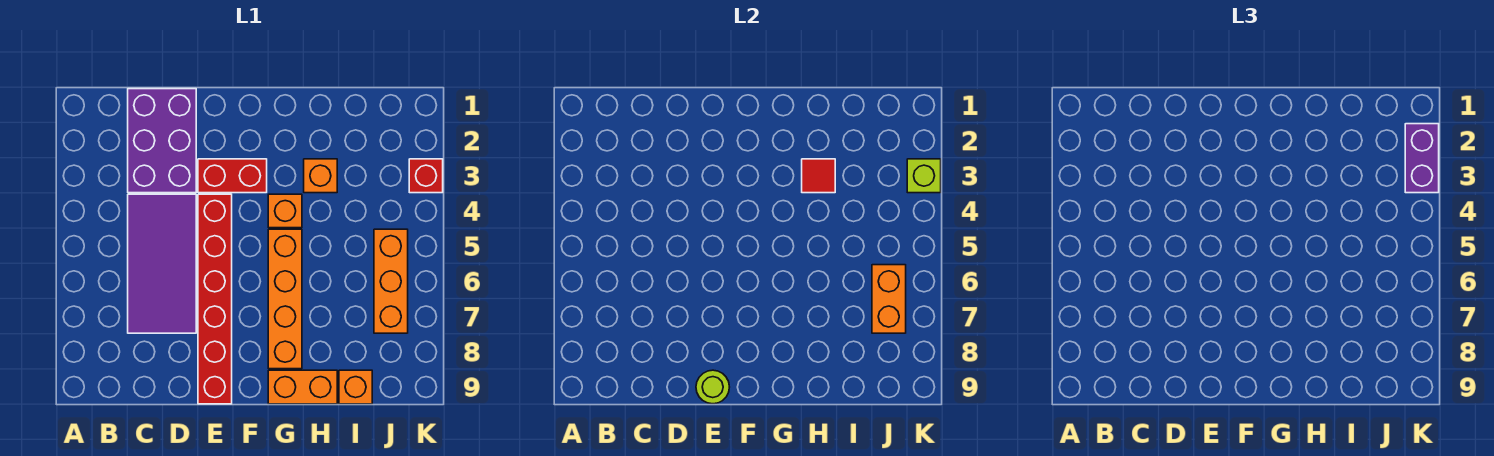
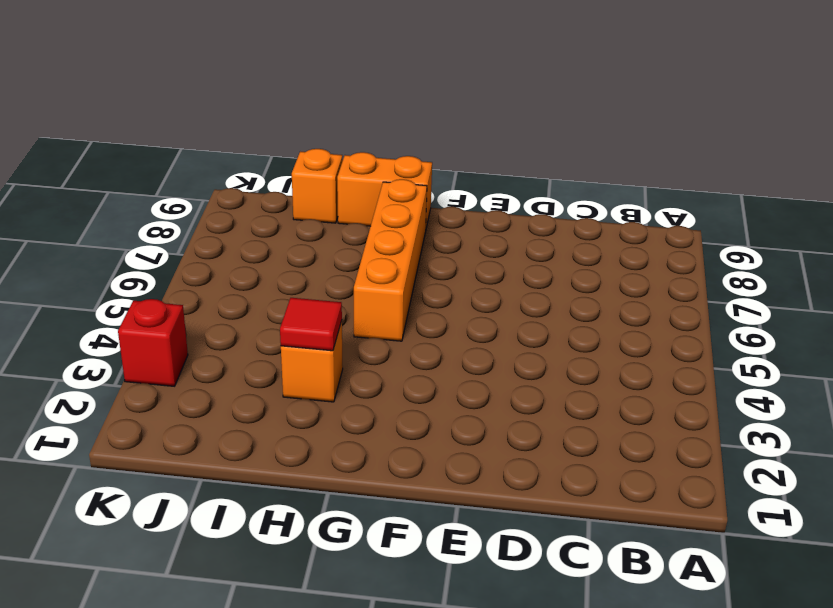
none -> purple 2x3 brick [128,89,196,193]
none -> purple 2x4 tile [128,194,196,333]
none -> red 1x2 brick [198,159,267,193]

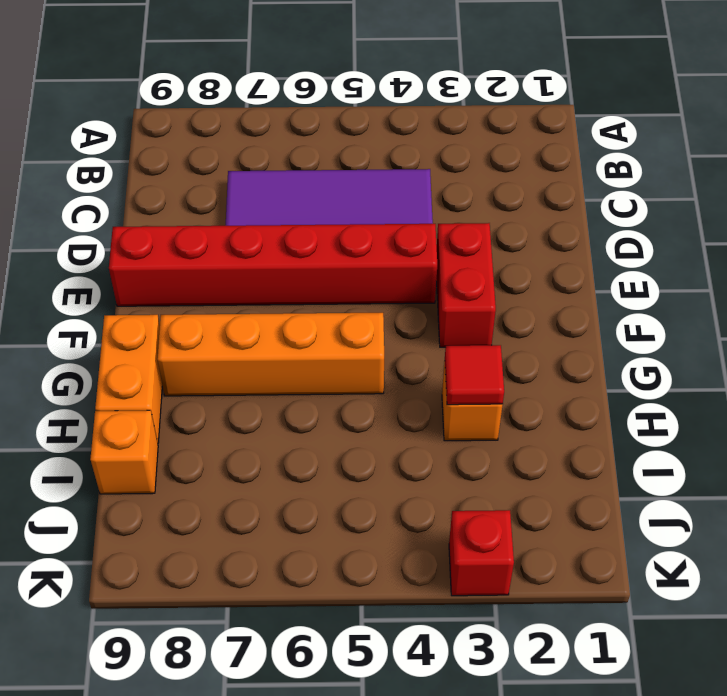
none -> purple 2x3 brick [128,89,196,193]
none -> orange 1x1 brick [268,194,302,228]
none -> orange 1x3 brick [374,229,408,333]

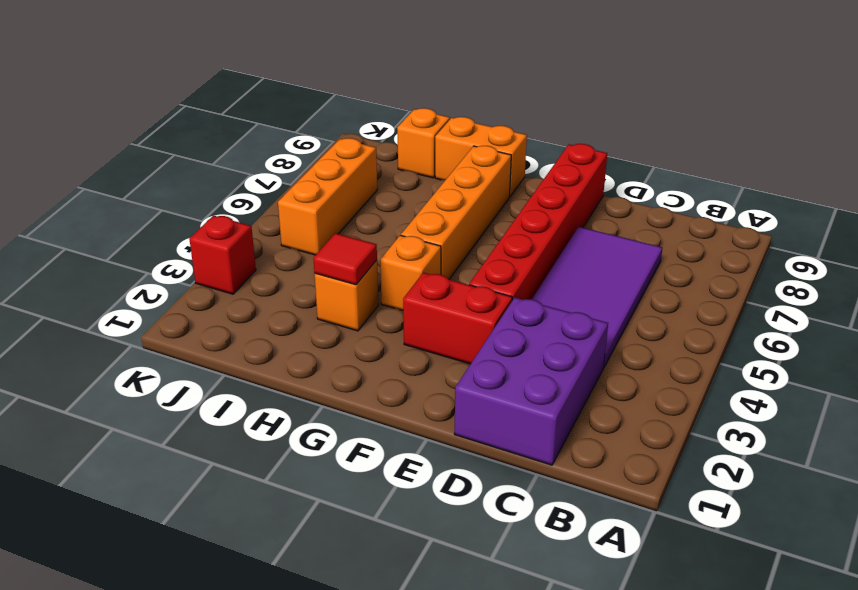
none -> lime 1x1 round brick [696,370,729,404]
none -> orange 1x2 brick [872,265,906,333]
none -> lime 1x1 brick [907,159,941,193]

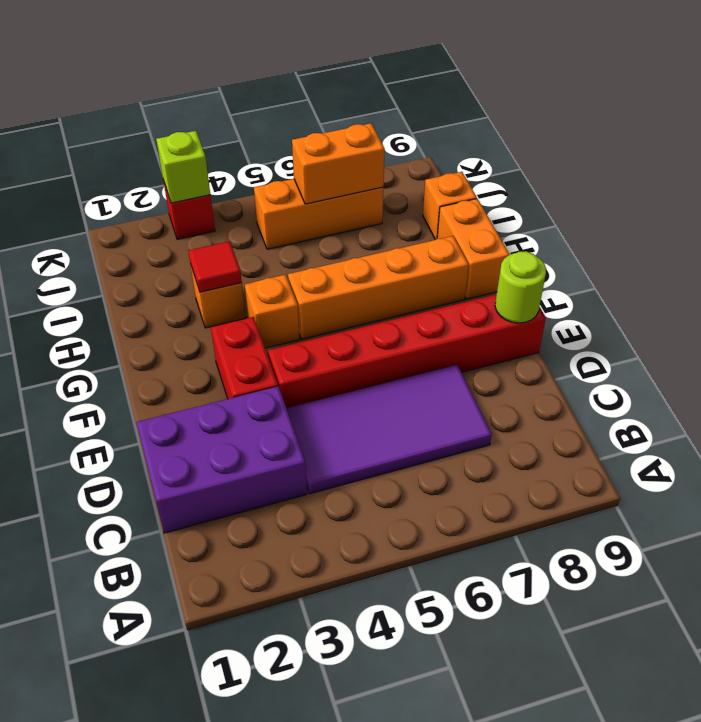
none -> purple 1x2 brick [1405,124,1439,193]

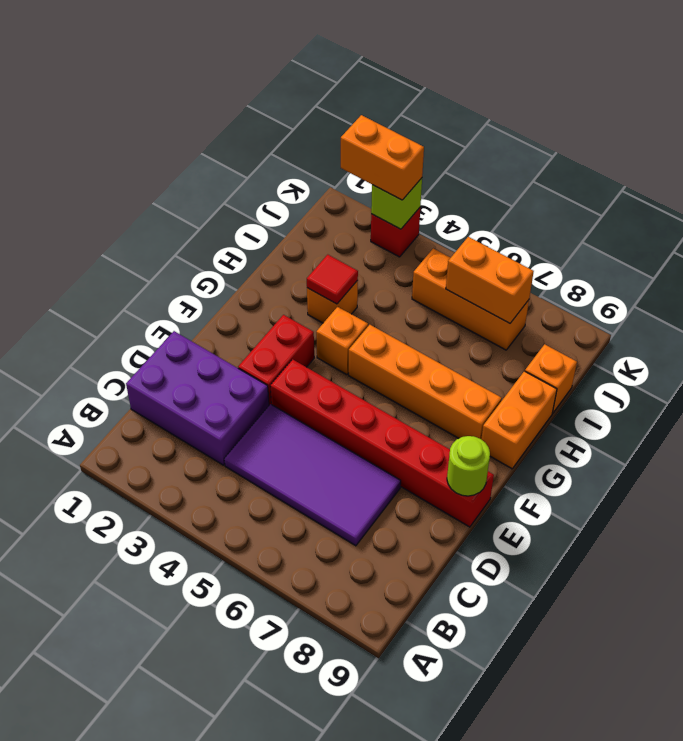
orange 1x2 brick [341,115,424,200] -> purple 1x2 brick [1405,124,1439,193]

